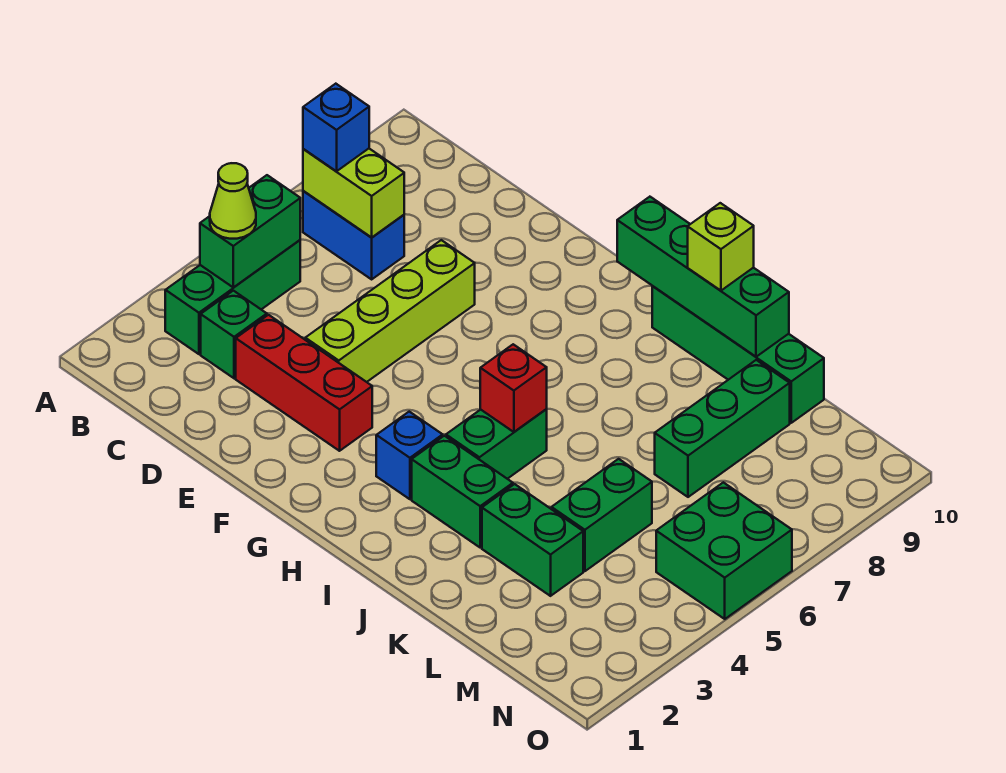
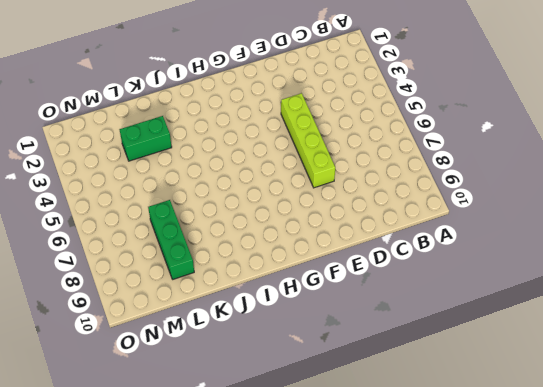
none -> green 1x3 brick [165,240,300,354]
none -> blue 1x2 brick [303,191,404,279]
none -> green 1x1 brick [201,291,267,378]

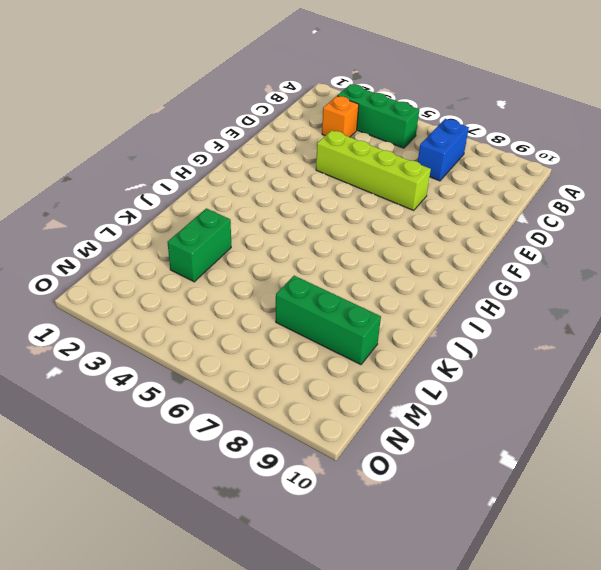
orange 1x1 brick [322,96,359,137] -> green 1x1 brick [201,291,267,378]
none -> red 1x3 brick [236,315,372,451]
none -> blue 1x1 brick [376,412,443,499]
none -> green 1x2 brick [412,436,513,547]

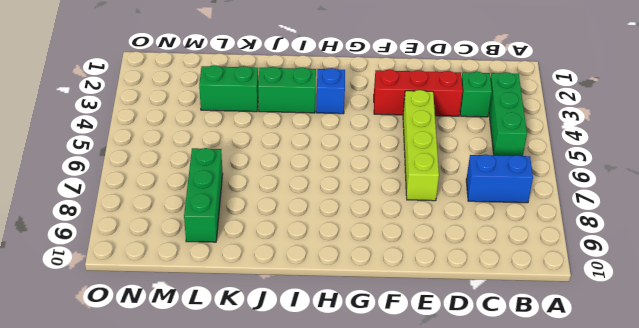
none -> green 1x2 brick [446,409,547,479]
none -> green 1x4 brick [652,286,824,423]
none -> green 1x2 brick [551,459,652,571]

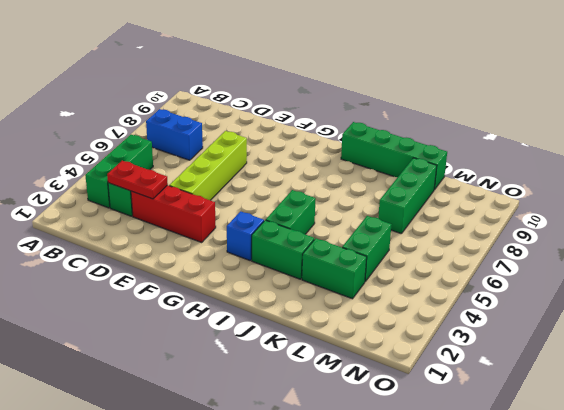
red 1x2 plate [107,161,168,199] -> none
none -> green 2x2 brick [656,482,792,619]
none -> green 1x2 brick [200,175,300,288]
none -> lime 1x2 brick [303,149,404,238]

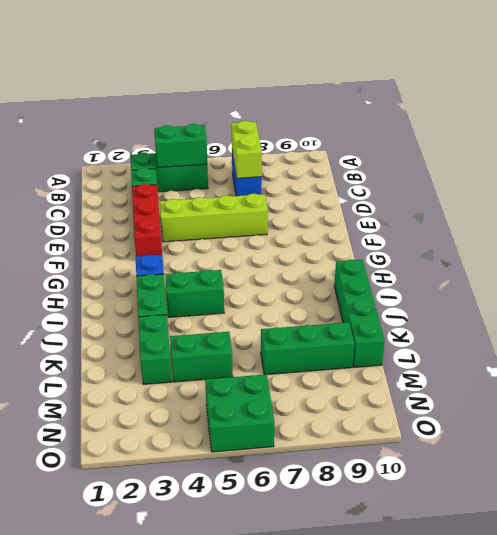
none -> green 1x4 brick [617,197,789,357]
none -> red 1x1 brick [480,344,547,432]
none -> lime 1x1 cone [210,163,256,239]

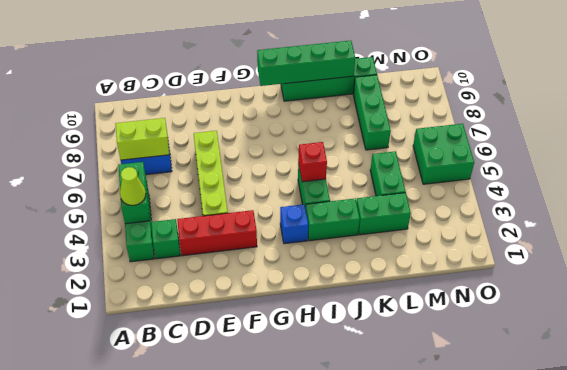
none -> blue 1x1 brick [303,84,369,171]
none -> lime 1x1 brick [688,203,754,291]

